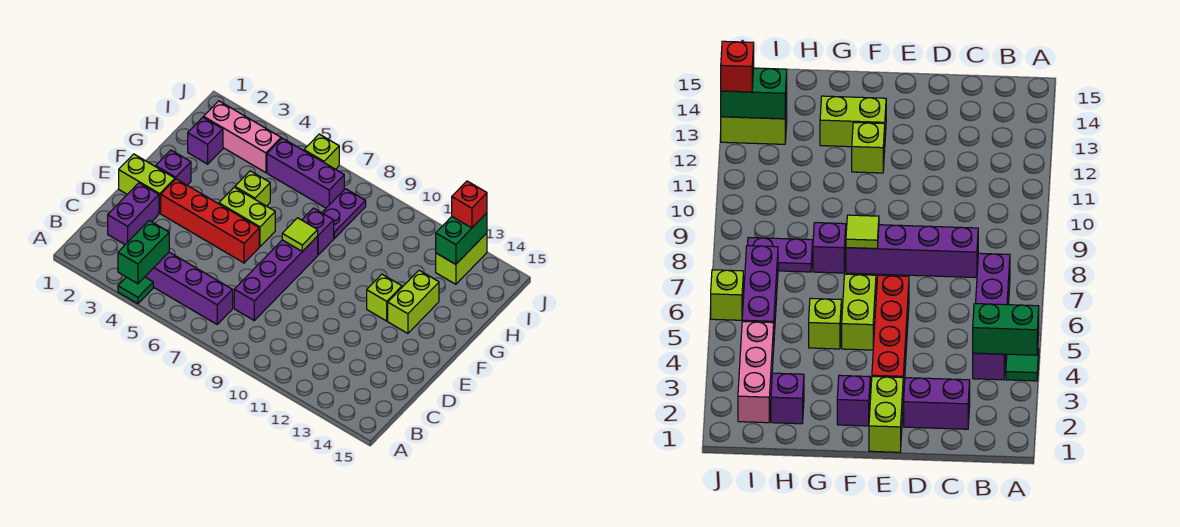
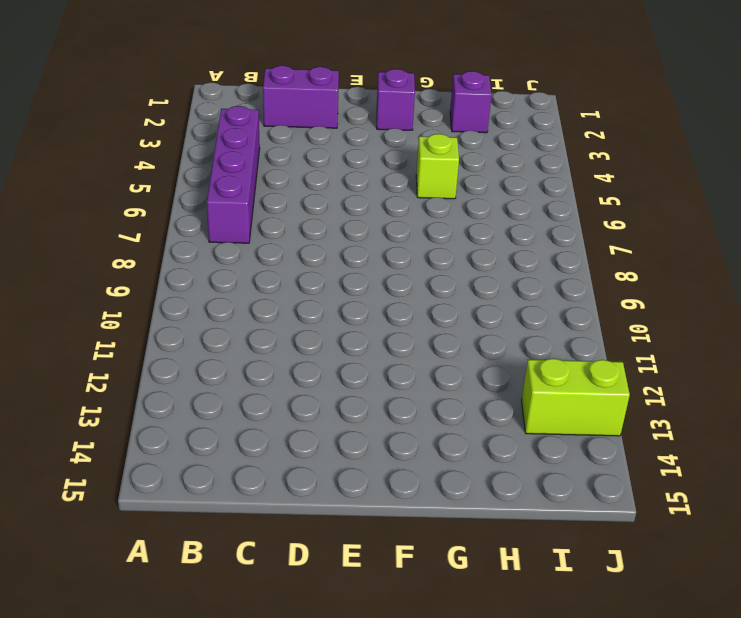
none -> green 1x1 tile [118,277,153,304]
none -> purple 1x4 brick [234,237,318,320]
none -> lime 1x2 brick [119,154,175,213]

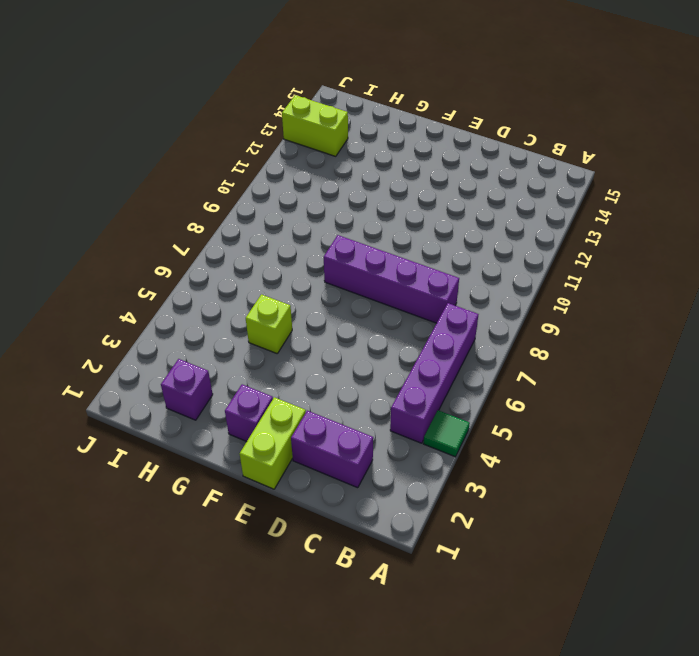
none -> red 1x4 brick [161,179,259,263]
none -> lime 1x2 brick [219,187,275,246]
none -> lime 1x1 brick [367,274,402,321]

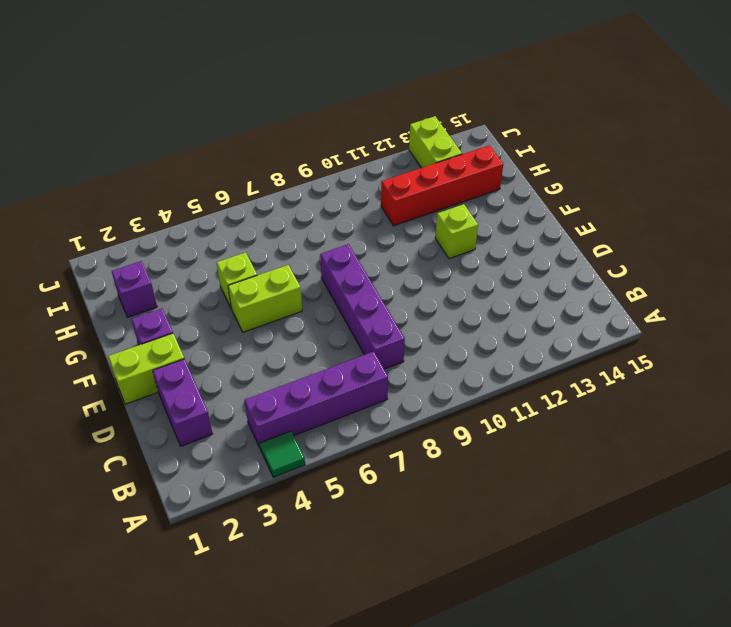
red 1x4 brick [381,145,503,226] -> red 1x4 brick moved to [161,179,259,263]
none -> lime 1x2 brick [388,270,439,333]
none -> purple 1x1 brick [302,208,334,255]
none -> purple 1x2 plate [322,189,366,238]

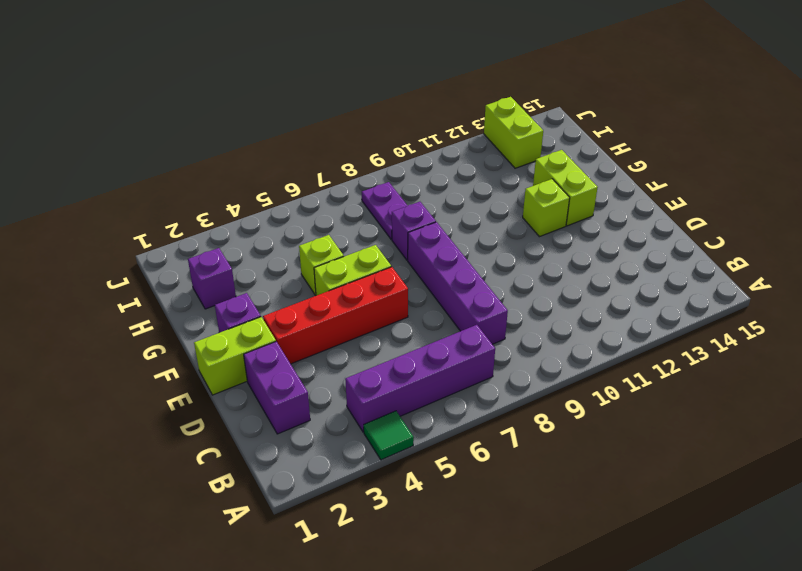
none -> pink 1x3 brick [204,101,281,173]
none -> purple 1x3 brick [267,138,344,208]
none -> lime 1x1 brick [304,134,339,169]

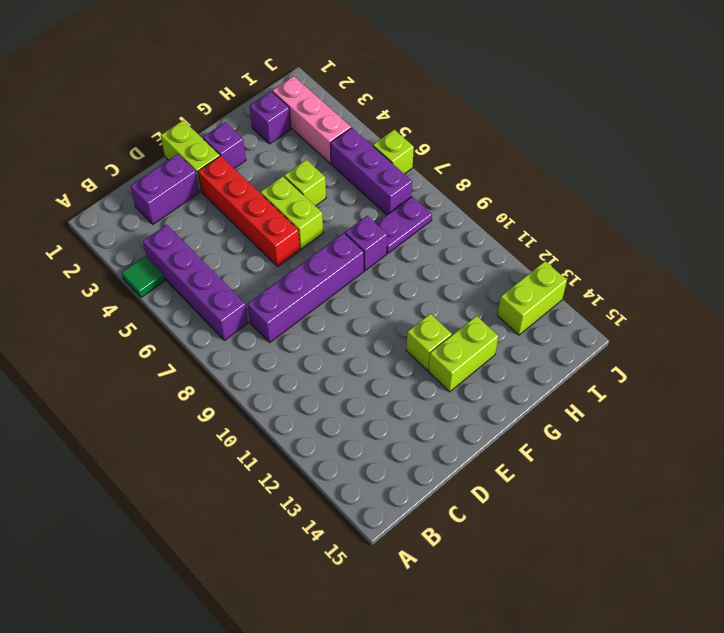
none -> green 1x2 brick [118,221,169,284]
none -> lime 1x1 tile [282,218,318,251]
none -> green 1x2 brick [436,213,487,264]

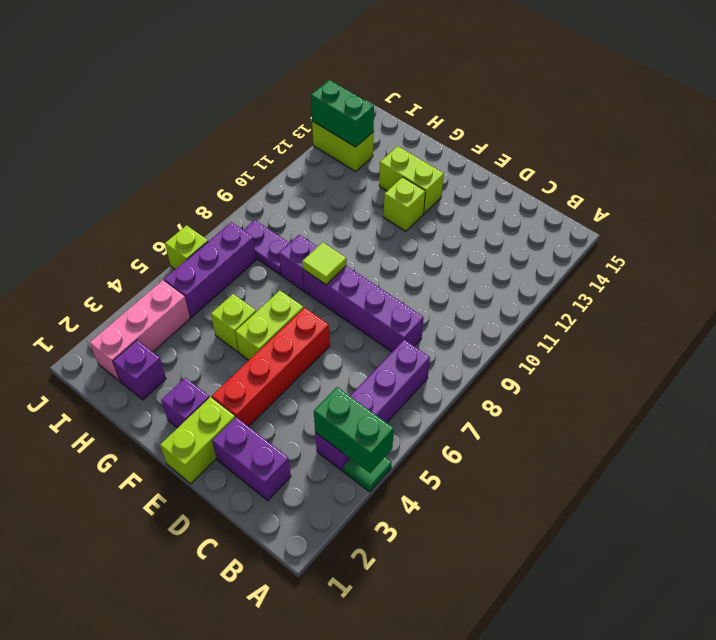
none -> red 1x1 brick [452,181,487,228]

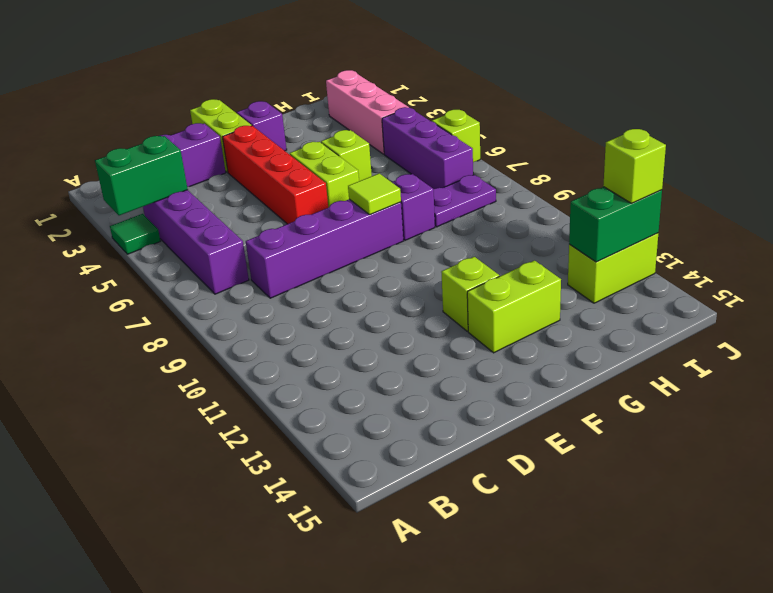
lime 1x1 brick [603,129,666,203] -> red 1x1 brick [452,181,487,228]
none -> purple 1x1 brick [188,117,223,164]

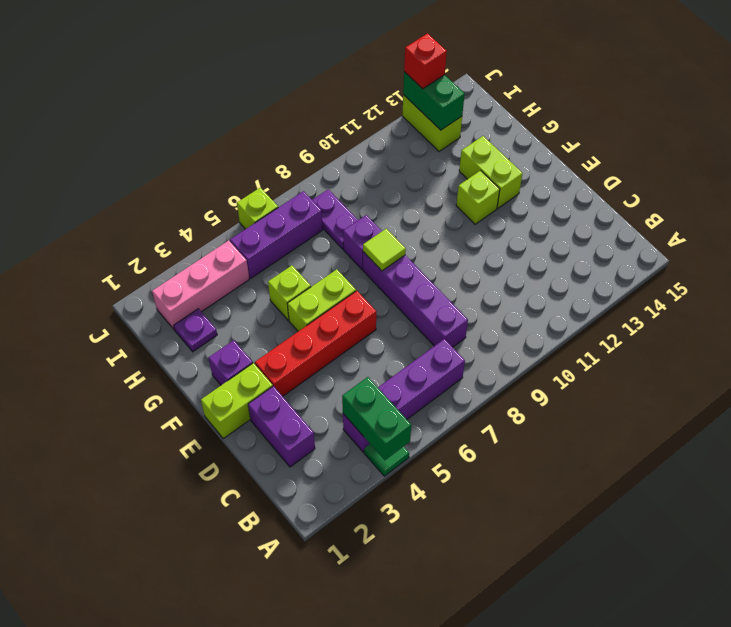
purple 1x1 plate [174,309,217,352] -> purple 1x1 brick [188,117,223,164]

